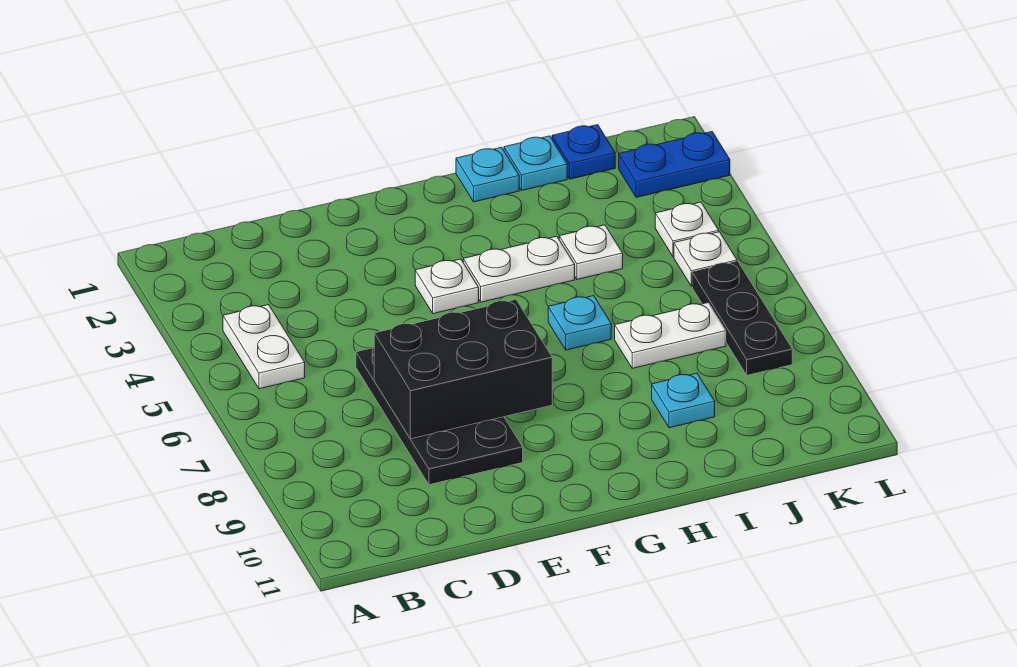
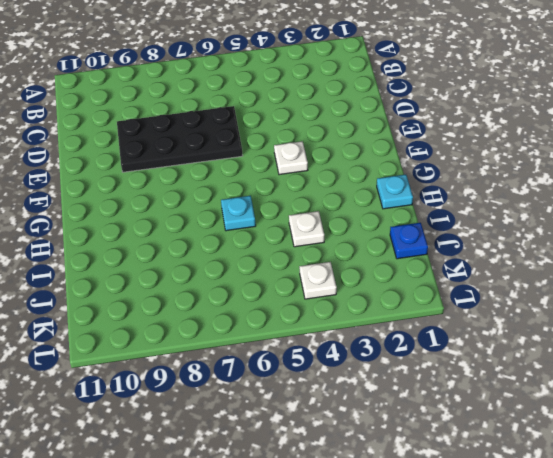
none -> white 1x2 plate [223,305,305,389]
none -> white 1x2 plate [463,236,575,302]
none -> cyan 1x1 plate [504,136,567,190]

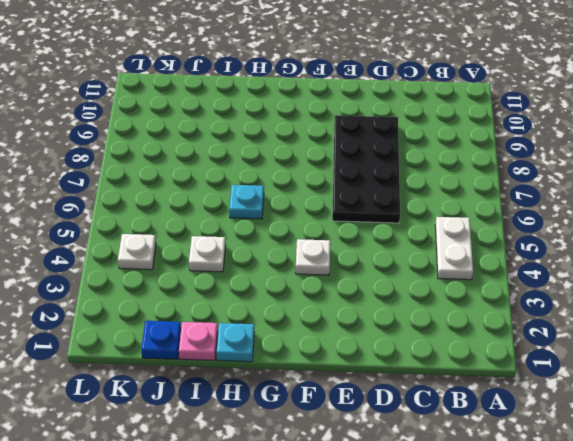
pink 1x1 plate [179,322,218,360] -> cyan 1x1 plate [504,136,567,190]
none -> white 1x2 plate [463,236,575,302]
none -> white 1x2 plate [615,303,726,368]
none -> cyan 1x1 plate [652,373,715,428]

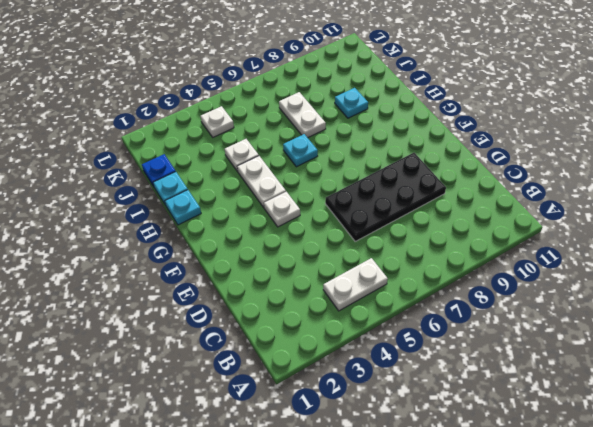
none -> blue 1x2 plate [619,132,730,197]
none -> white 1x1 plate [674,232,737,286]
none -> black 1x3 plate [692,261,792,375]

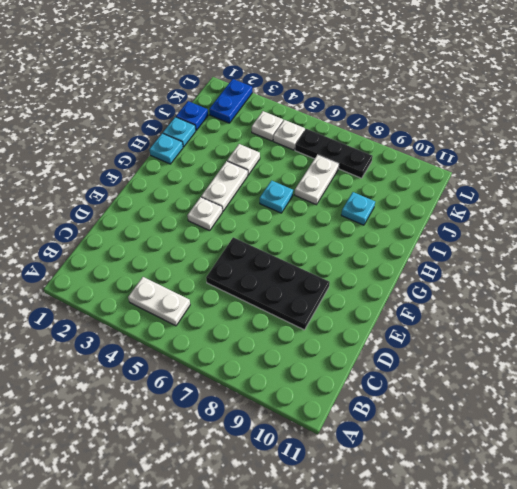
none -> black 2x3 brick [374,300,552,439]

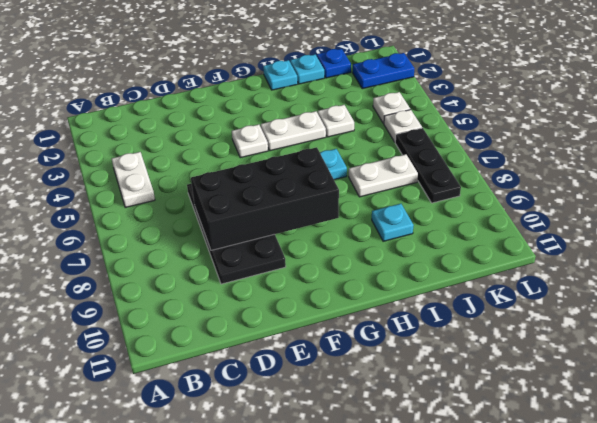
black 2x4 brick [191,147,339,250] -> black 2x3 brick [374,300,552,439]

